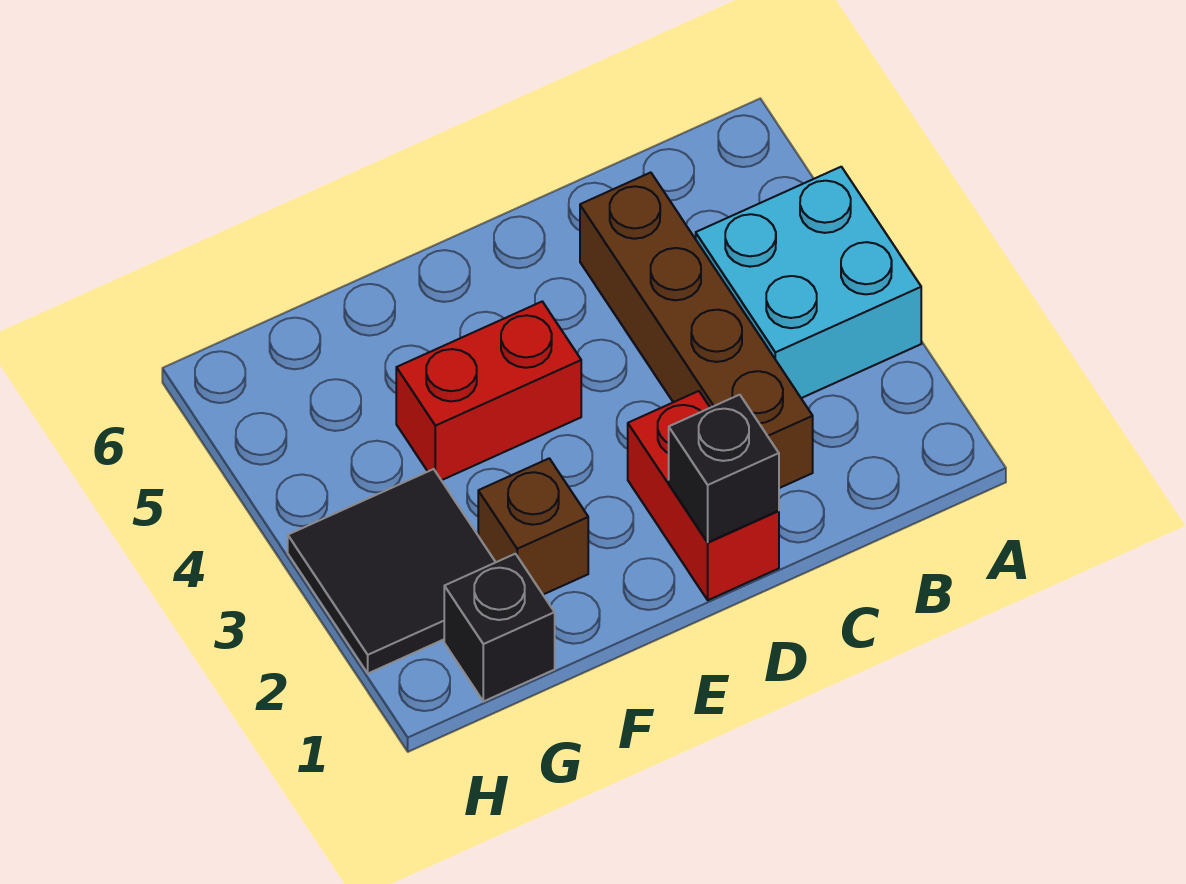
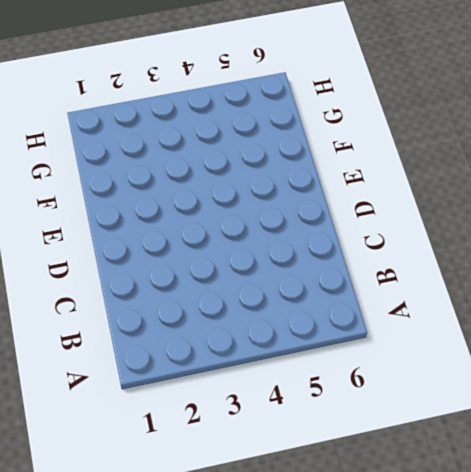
none -> cyan 2x2 brick [696,167,921,398]
none -> brown 1x4 brick [580,173,813,488]

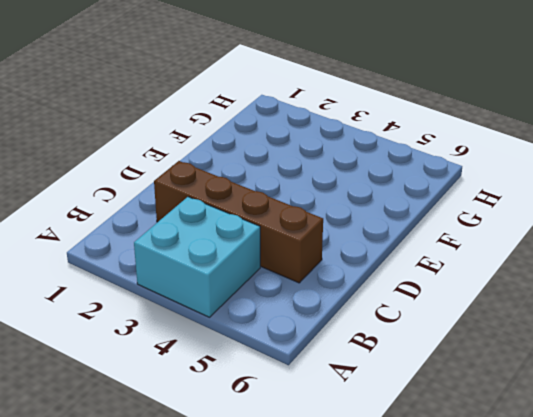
none -> red 1x2 brick [628,391,779,600]
none -> red 1x2 brick [396,302,581,480]

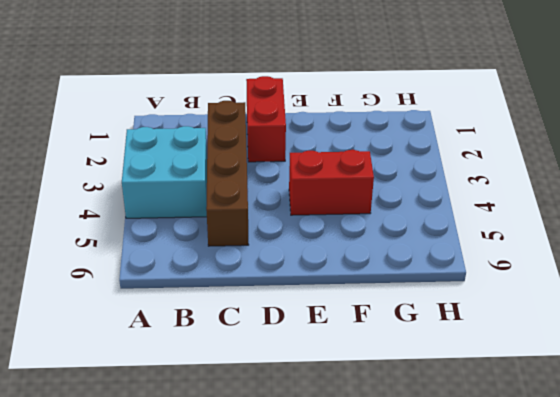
none -> brown 1x1 brick [478,458,588,595]
none -> black 1x1 brick [444,554,555,701]

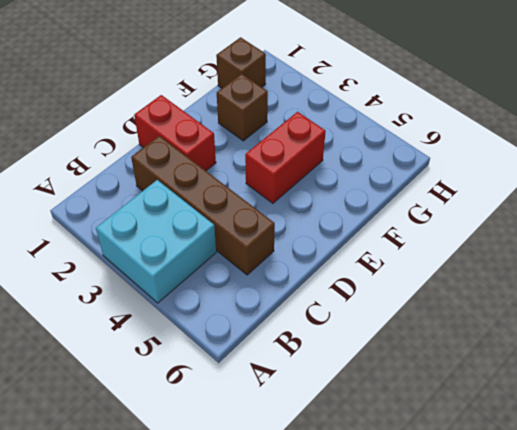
brown 1x1 brick [216,37,266,88] -> black 1x1 brick [444,554,555,701]
none -> black 2x2 tile [288,469,496,673]
none -> black 1x1 brick [669,395,779,542]

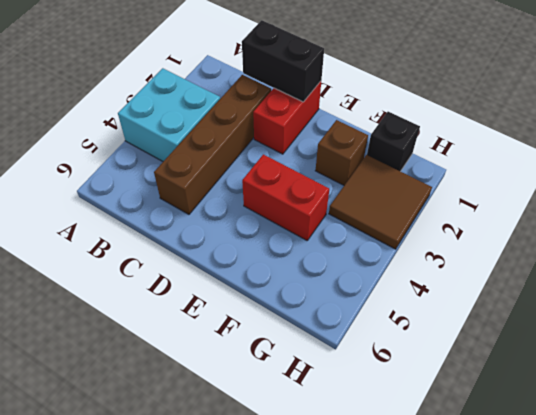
black 1x2 brick [242,20,324,102] -> black 1x1 brick [669,395,779,542]
brown 2x2 tile [329,155,432,249] -> black 2x2 tile [288,469,496,673]

